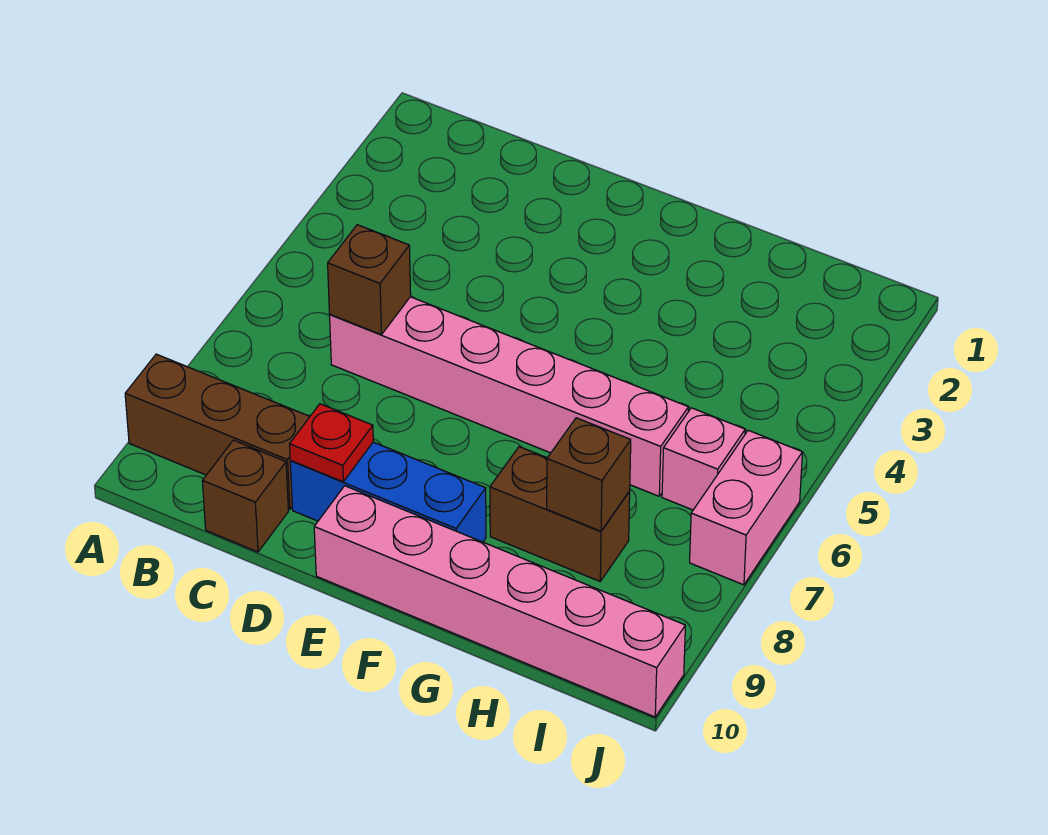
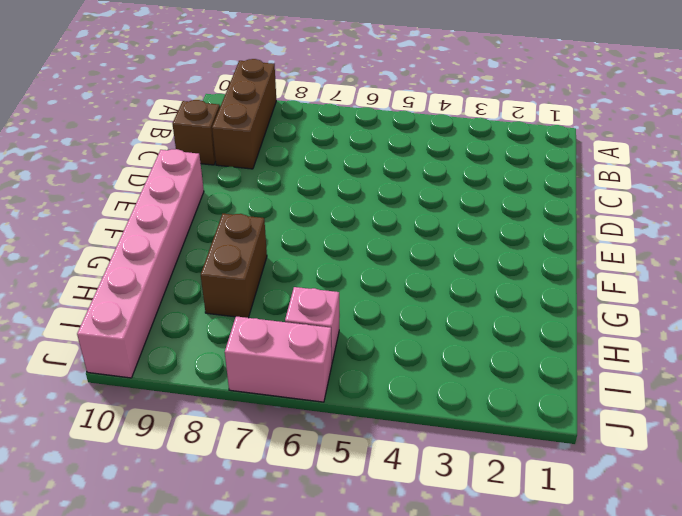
none -> pink 1x6 brick [330,297,689,496]
none -> blue 1x3 brick [290,442,486,542]

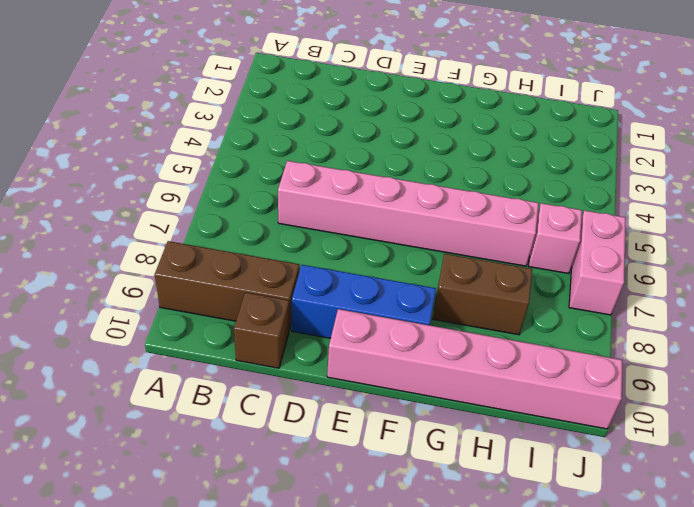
none -> brown 1x1 brick [328,225,411,335]
none -> red 1x1 plate [290,404,373,482]

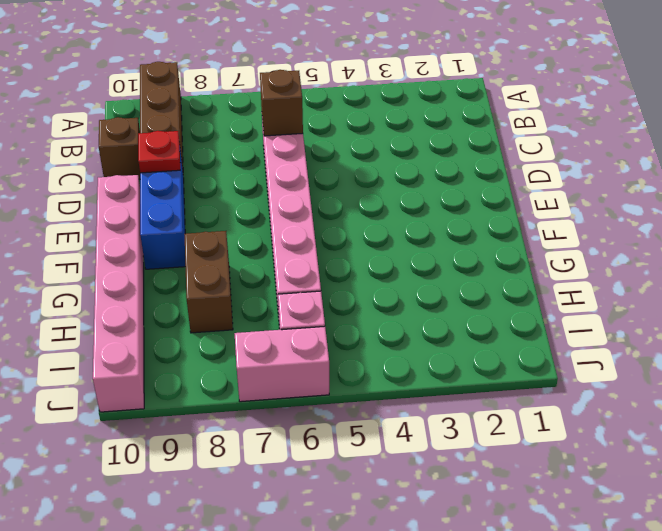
none -> brown 1x1 brick [547,418,631,531]

